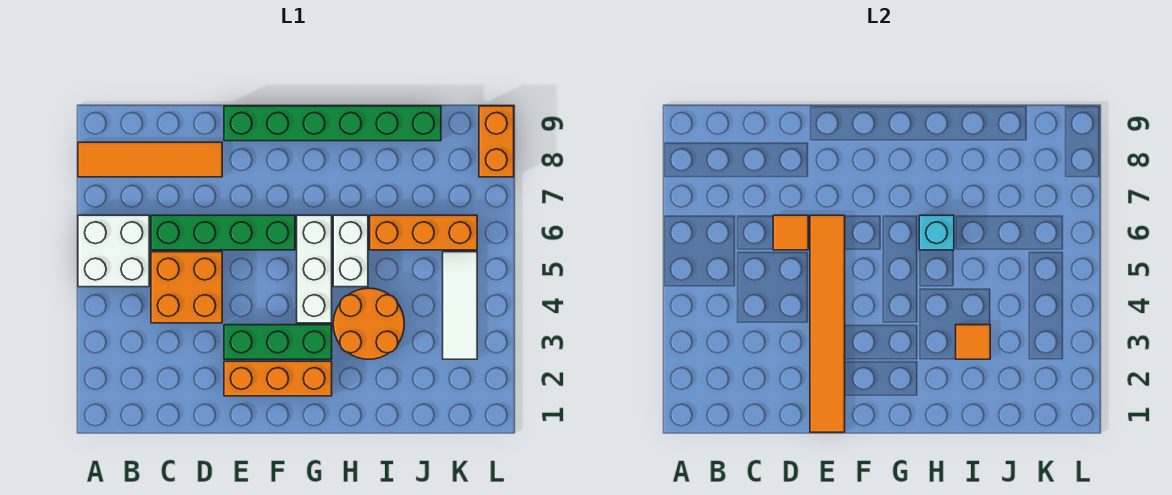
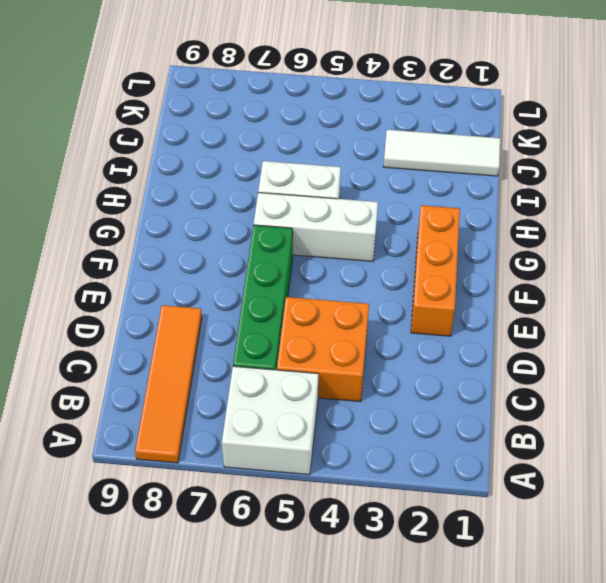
white 1x3 tile [384,130,500,176] -> white 1x3 tile moved to [443,252,477,359]
none -> green 1x3 brick [224,325,332,359]
none -> green 1x6 brick [224,106,441,141]
none -> orange 2x2 round brick [333,288,404,359]

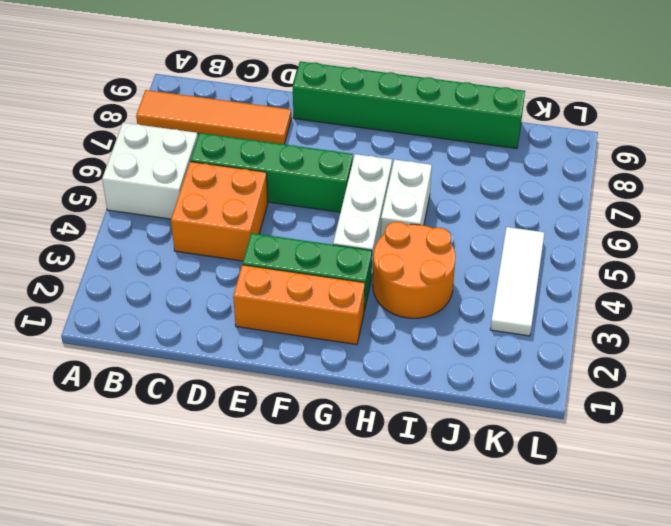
none -> orange 1x3 brick [370,215,477,250]
none -> orange 1x2 brick [479,106,514,177]
none -> orange 1x1 tile [773,215,808,250]

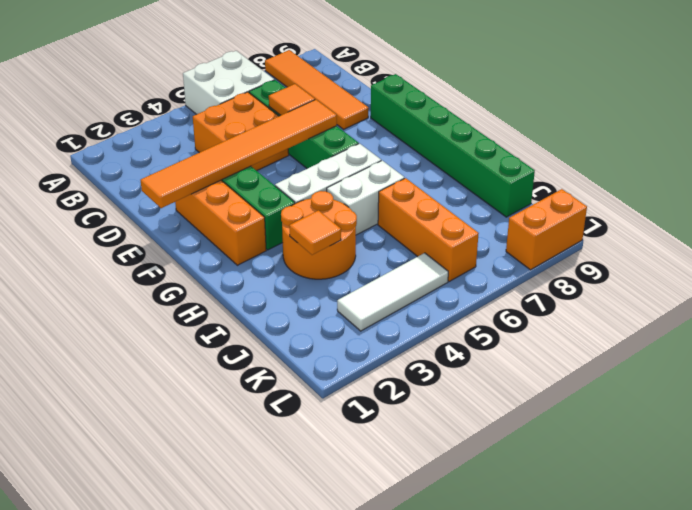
none -> cyan 1x1 brick [919,215,954,250]

